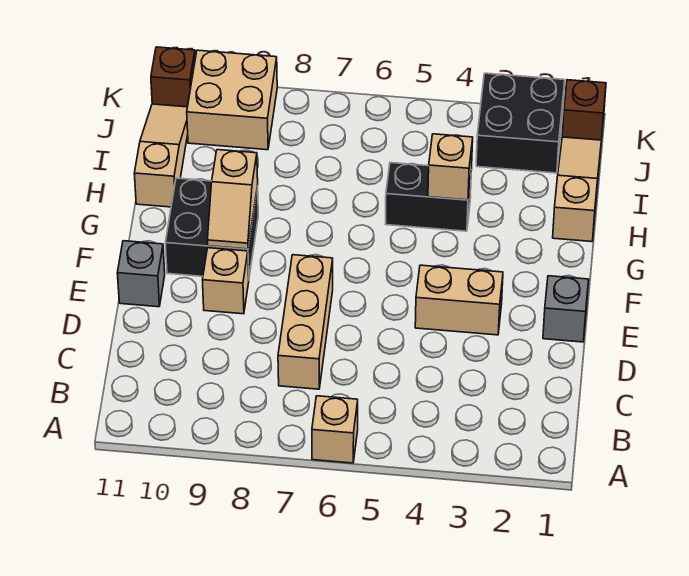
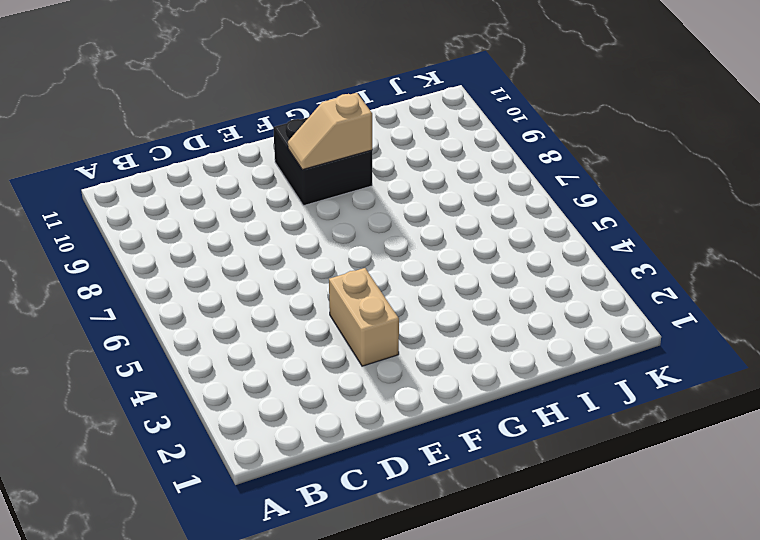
none -> tan 1x1 brick [312,396,358,463]
none -> tan 1x3 brick [278,255,333,389]
none -> grey 1x1 brick [543,276,589,342]

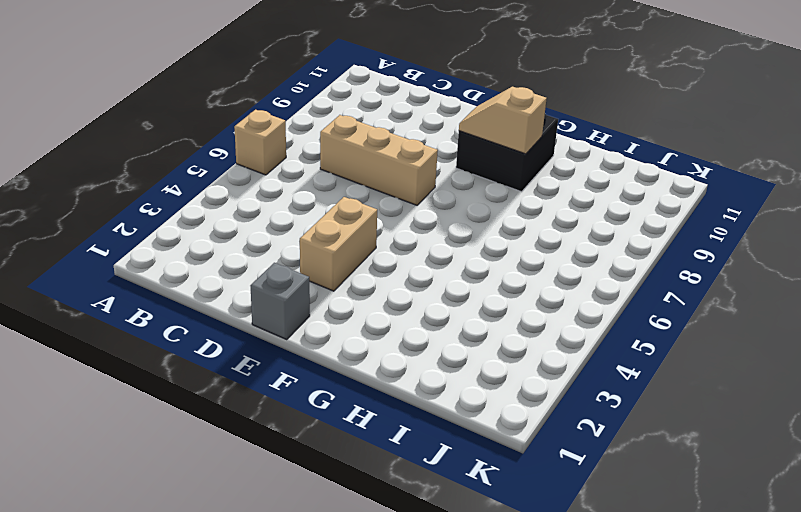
none -> tan 1x1 brick [203,248,249,314]
none -> grey 1x1 brick [117,241,165,307]
none -> tan 1x3 slope [553,137,601,242]

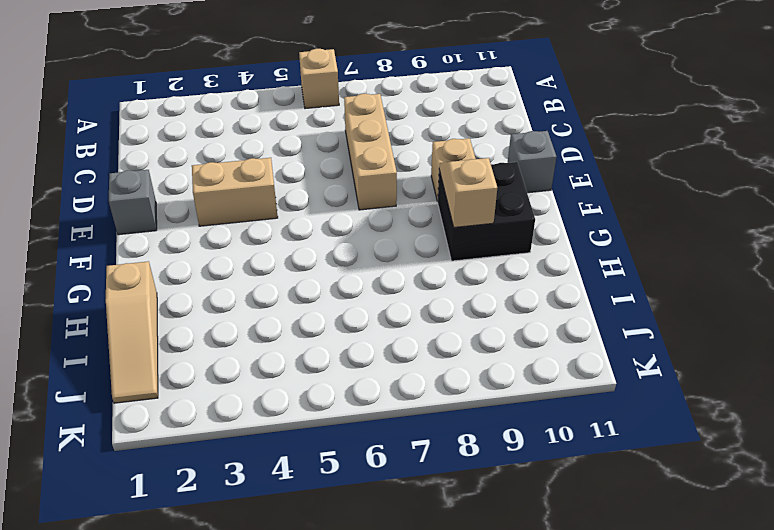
none -> black 1x2 brick [386,163,471,231]
none -> tan 1x3 slope [134,104,188,207]
none -> black 2x2 brick [476,73,565,173]

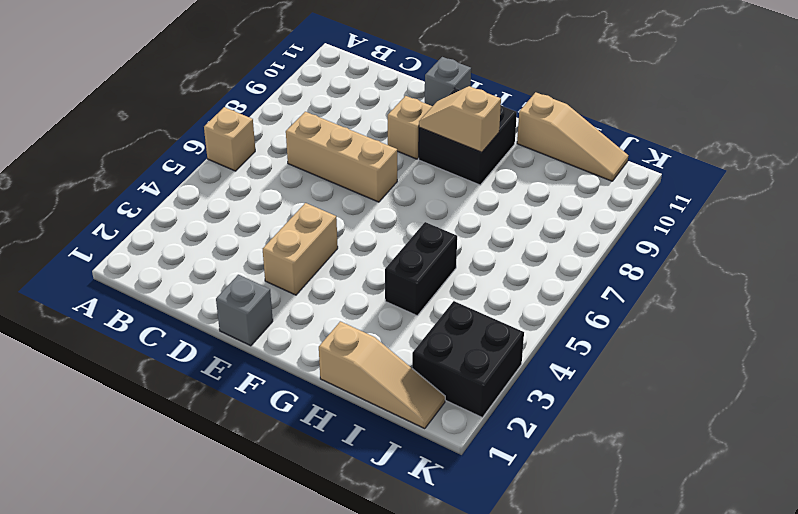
none -> tan 2x2 brick [187,50,277,150]
none -> brown 1x1 brick [562,80,606,141]
none -> brown 1x1 brick [151,47,195,107]

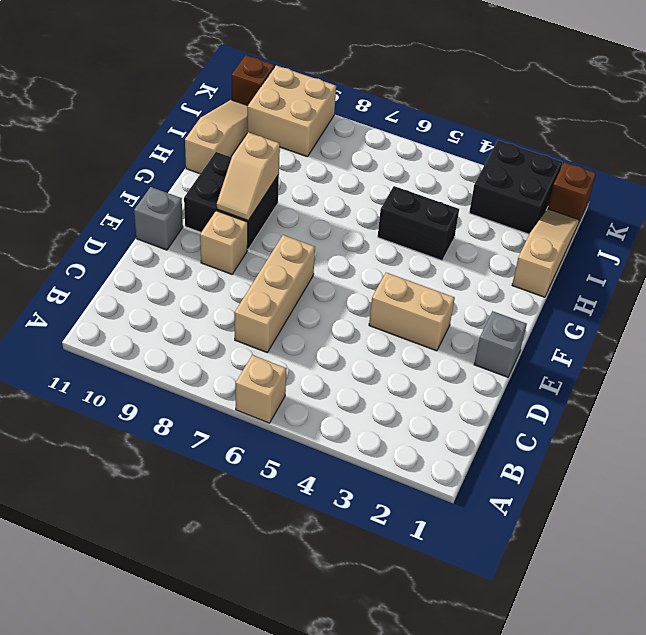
none -> tan 1x1 brick [428,134,473,200]

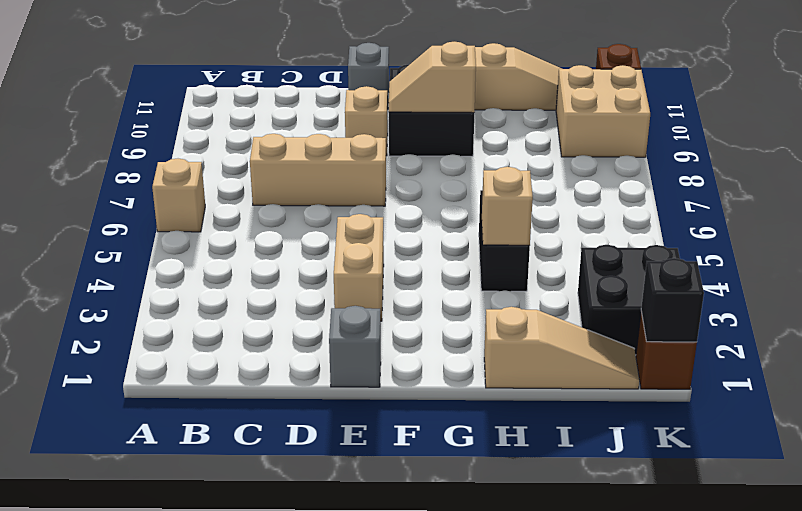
black 1x1 brick [641,258,704,342] -> none

